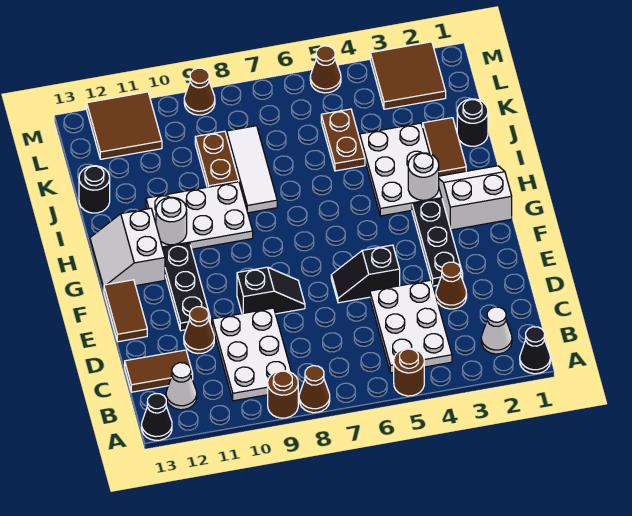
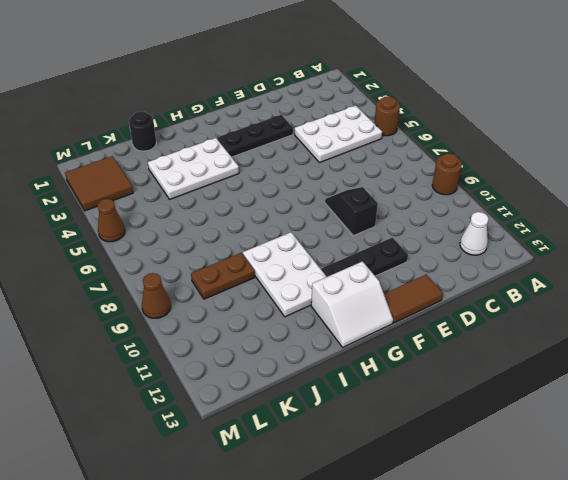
none -> black 1x1 cone [520,327,550,374]
none -> brown 1x1 cone [299,366,330,413]
none -> black 1x1 cone [142,394,172,440]
none -> white 1x1 cone [481,307,512,354]

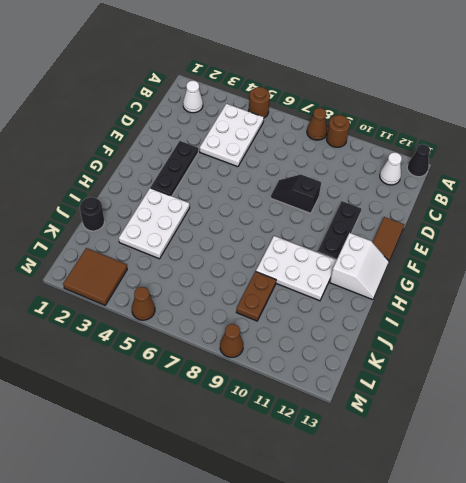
none -> black 1x1 cone [520,327,550,374]
none -> white 2x3 plate [212,308,292,401]
none -> brown 1x2 tile [125,350,193,392]
none -> brown 1x1 cone [436,262,467,309]

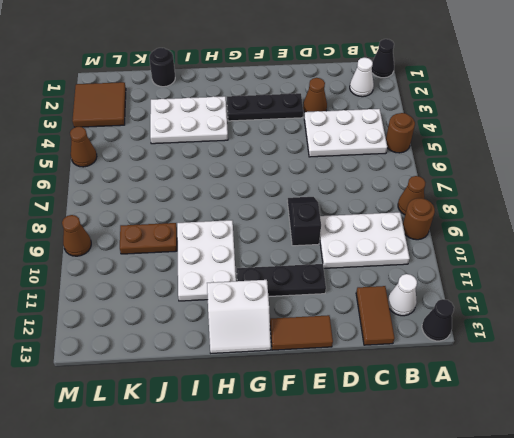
none -> brown 1x1 cone [184,307,214,354]
none -> black 1x2 slope [331,245,400,303]
none -> white 2x2 slope [439,166,512,230]
none -> brown 1x2 tile [423,118,466,176]

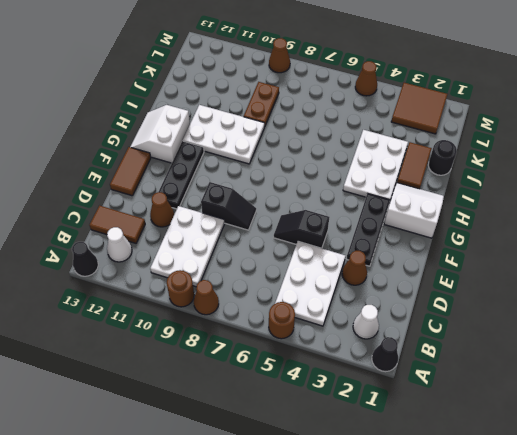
none -> white 1x3 tile [227,126,277,213]
none -> brown 1x2 plate [321,109,365,171]
none -> black 1x1 round brick [79,166,110,213]
none -> brown 2x2 tile [87,92,162,159]

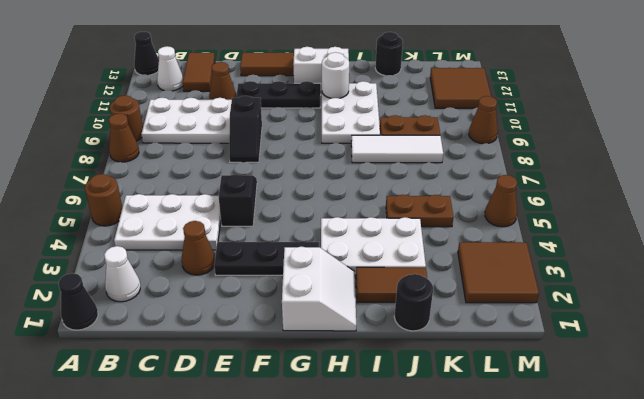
none -> white 1x1 round brick [408,153,439,200]

